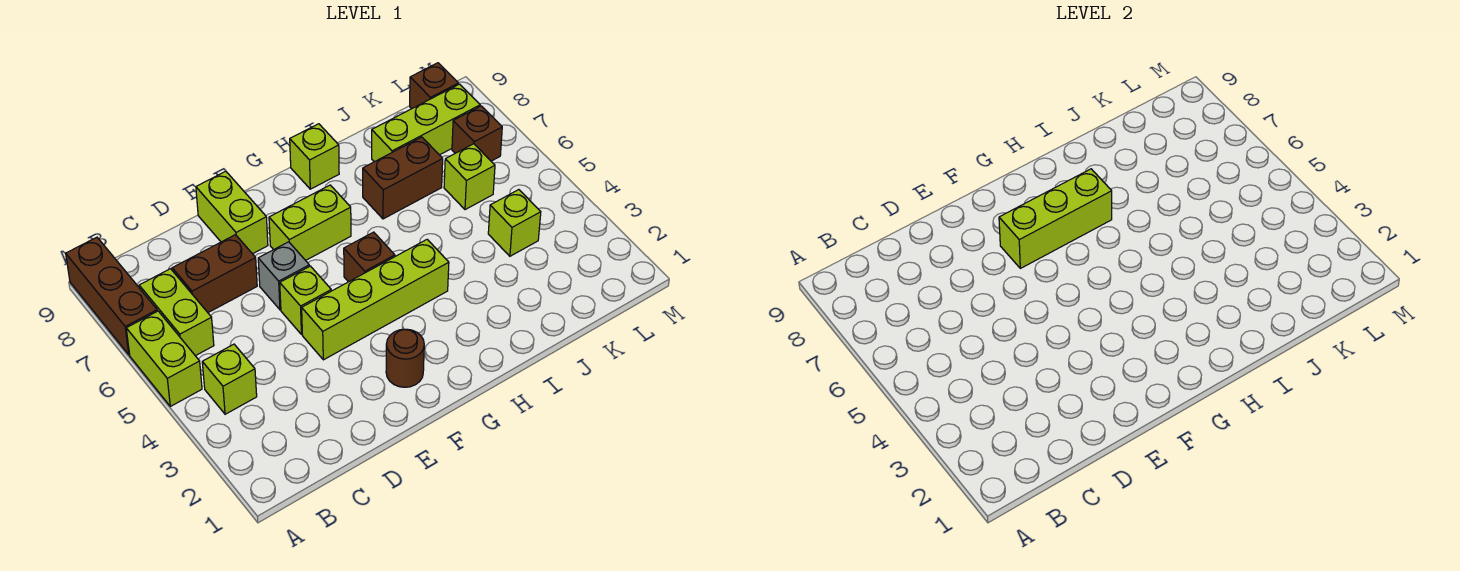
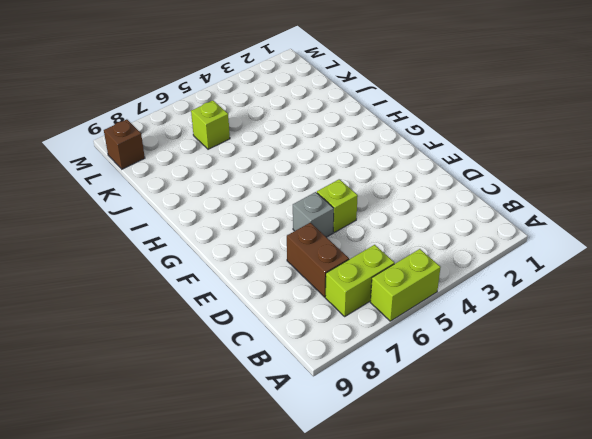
none -> brown 1x3 brick [66,237,157,355]
none -> lime 1x1 brick [202,344,257,414]
none -> lime 1x4 brick [302,239,449,360]

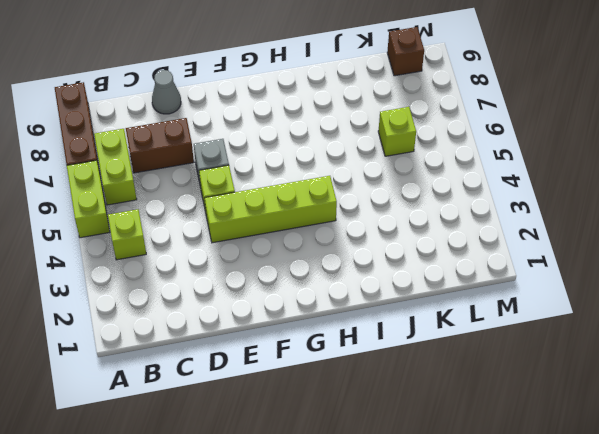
grey 1x1 cone [152,70,181,114] -> none
none -> lime 1x2 brick [196,171,268,254]
none -> brown 1x1 round brick [386,329,424,387]
none -> lime 1x2 brick [269,185,351,260]

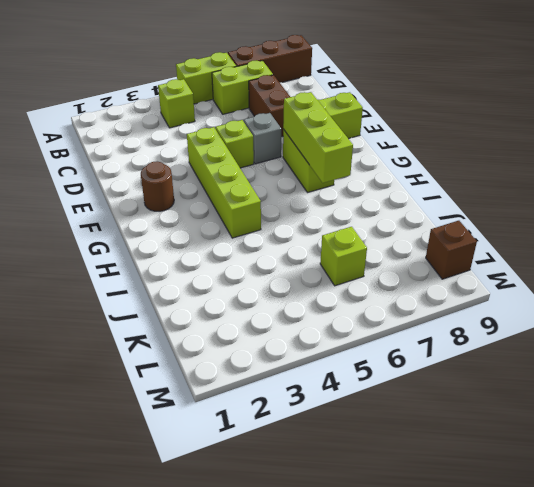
none -> brown 1x1 brick [344,232,395,282]
none -> lime 1x1 brick [290,124,339,189]
none -> brown 1x2 brick [363,137,443,219]

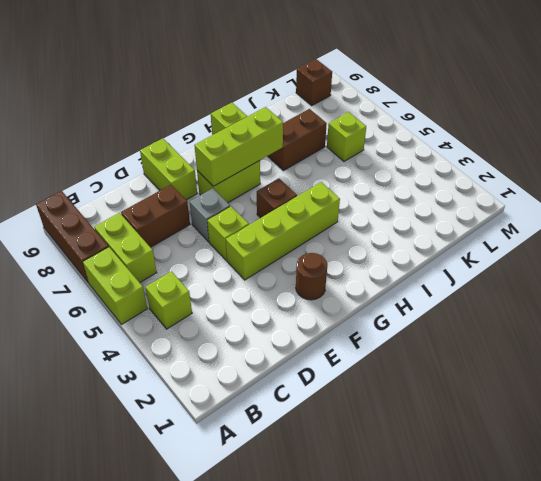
none -> lime 1x3 brick [372,84,480,162]
none -> lime 1x1 brick [488,190,541,256]
none -> brown 1x1 brick [452,106,502,161]

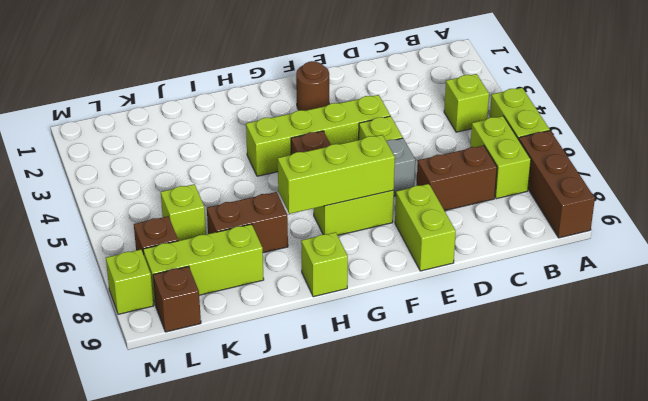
lime 1x1 brick [106,250,154,314] -> lime 1x1 brick moved to [488,190,541,256]

